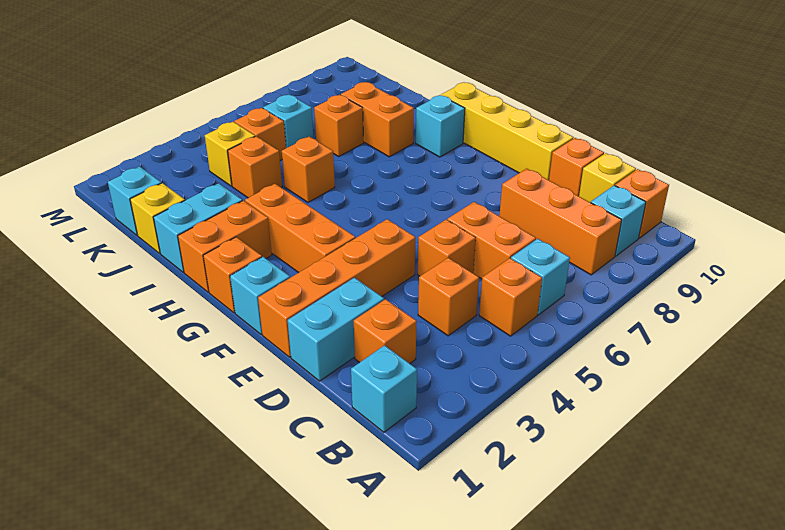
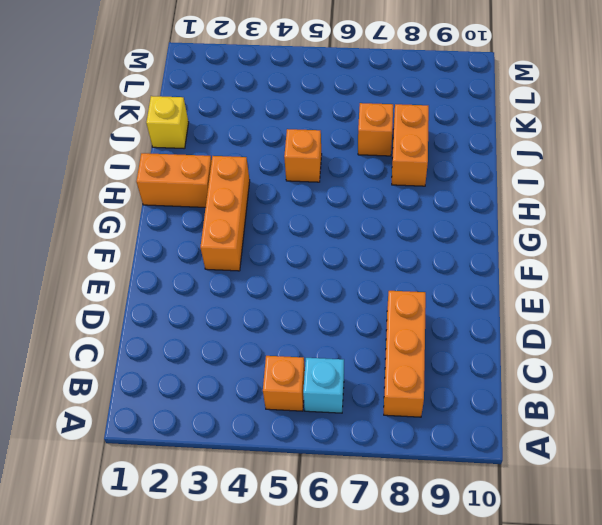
none -> cyan 1x1 brick [351,345,417,432]
none -> cyan 1x1 brick [591,185,646,256]
none -> orange 1x1 brick [615,169,669,238]
none -> orange 1x1 brick [354,299,417,363]

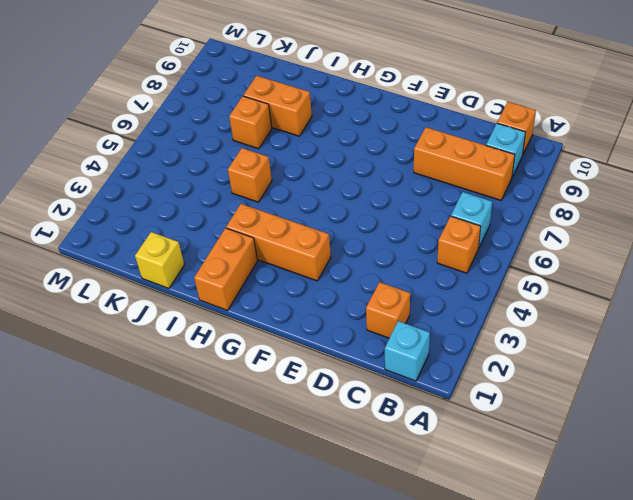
none -> orange 1x1 brick [418,258,479,336]
none -> orange 1x2 brick [447,202,536,279]
none -> yellow 1x1 brick [579,153,636,203]
none -> cyan 1x2 brick [288,278,384,381]

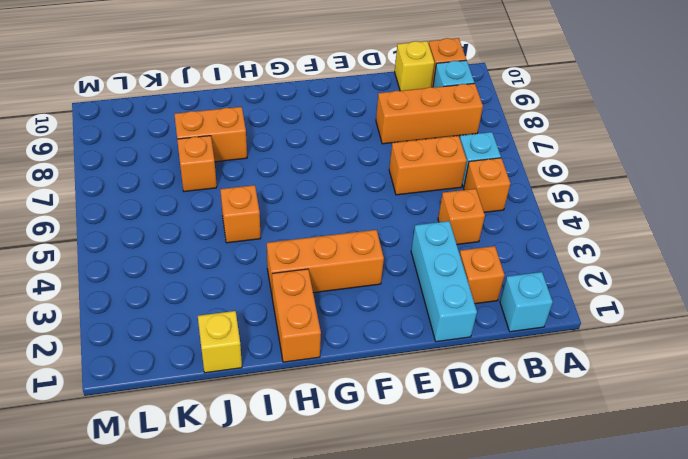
cyan 1x3 brick [411,221,477,342] -> cyan 1x2 brick [288,278,384,381]
none -> orange 1x1 brick [418,220,476,276]
none -> orange 1x1 brick [549,138,604,196]
none -> orange 1x4 brick [258,219,415,357]
none -> yellow 1x4 brick [441,83,574,180]

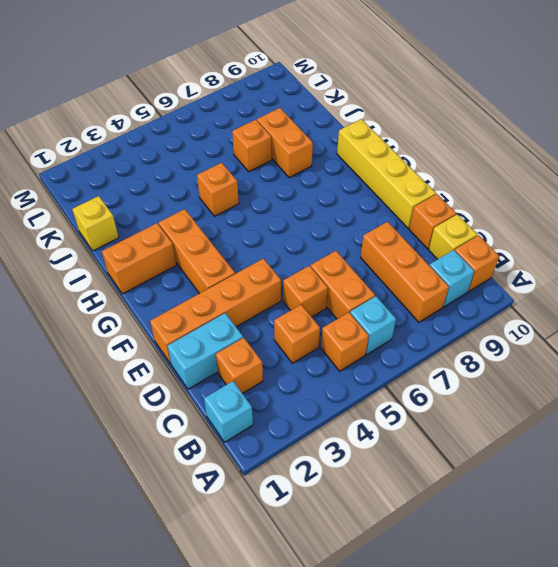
none -> cyan 1x1 brick [230,257,290,335]
none -> orange 1x1 brick [203,237,262,313]
none -> cyan 1x1 brick [416,95,465,157]
none -> cyan 1x2 brick [153,183,242,272]

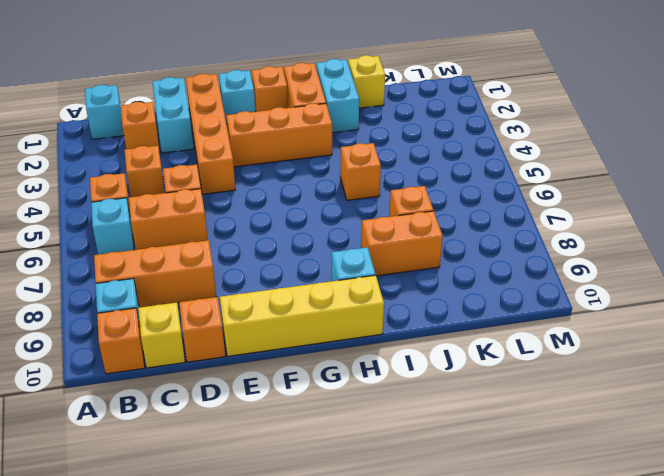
none -> orange 1x1 brick [228,136,282,198]
none -> cyan 1x1 brick [108,166,161,235]
none -> yellow 1x1 brick [205,122,255,186]
none -> orange 1x1 brick [235,108,286,161]

